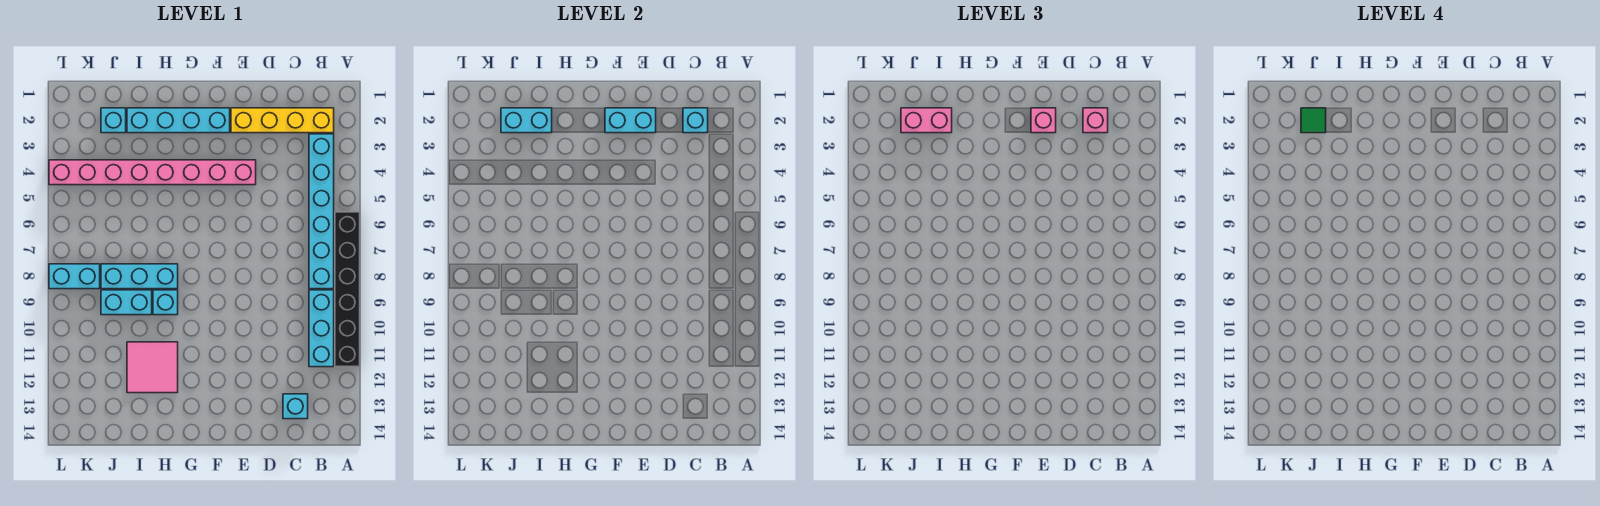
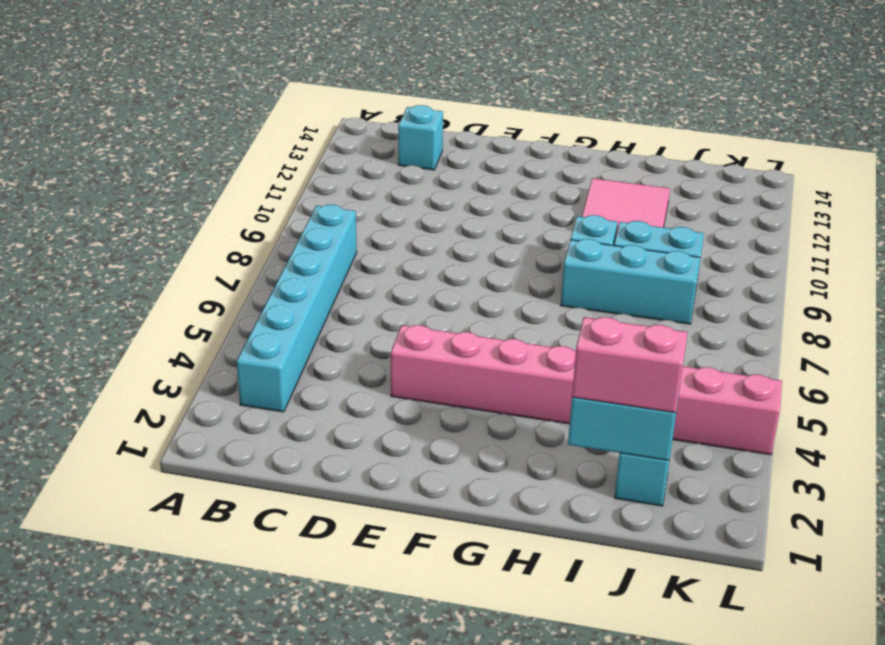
none -> black 1x6 brick [335,212,360,367]
none -> yellow 1x4 brick [231,108,334,133]
none -> cyan 1x3 brick [309,290,334,367]

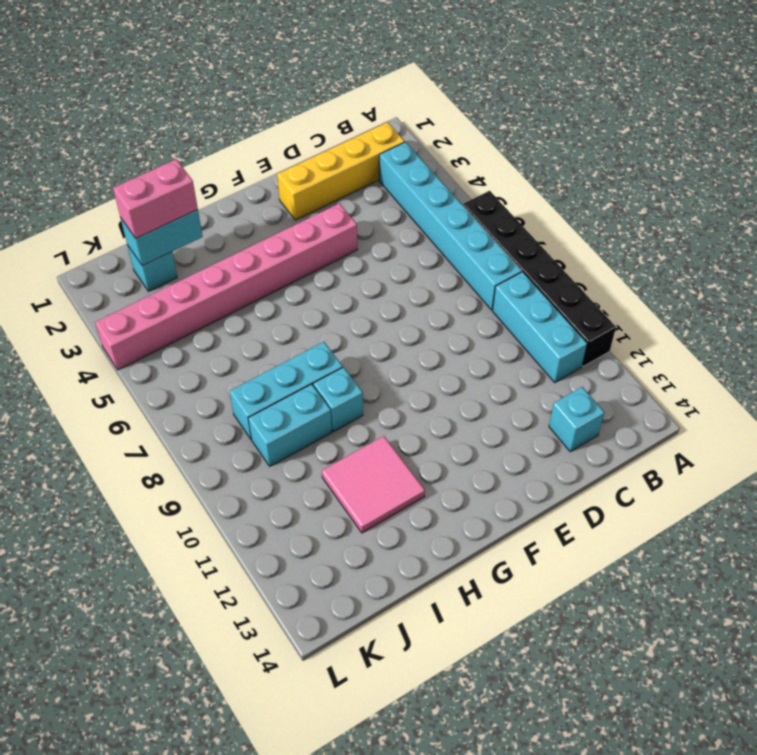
none -> cyan 1x4 brick [127,108,230,133]
none -> cyan 1x2 brick [49,264,100,289]
none -> cyan 1x1 brick [683,108,708,133]

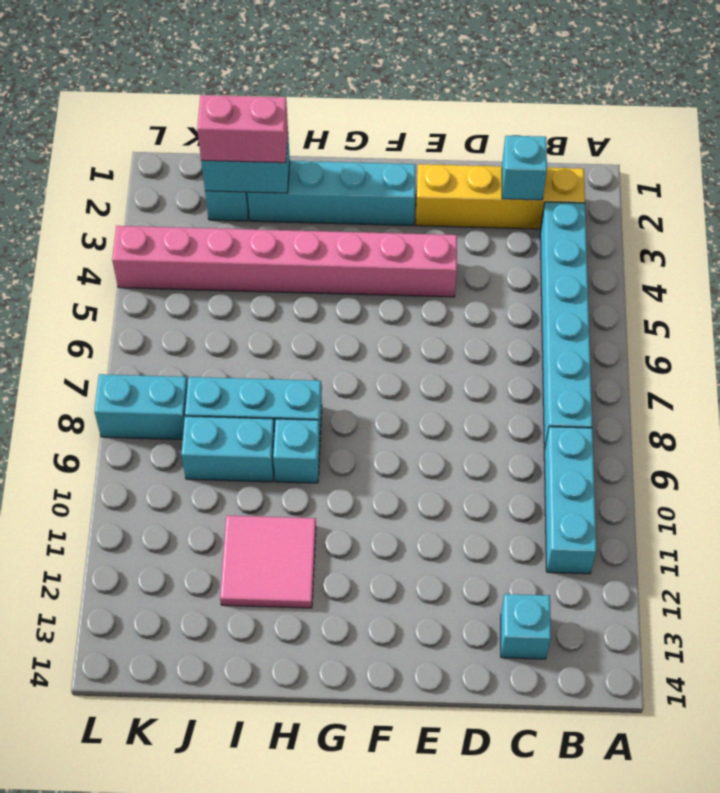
none -> black 1x6 brick [335,212,360,367]
none -> cyan 1x2 brick [605,108,656,133]
none -> pink 1x1 brick [1083,108,1108,133]

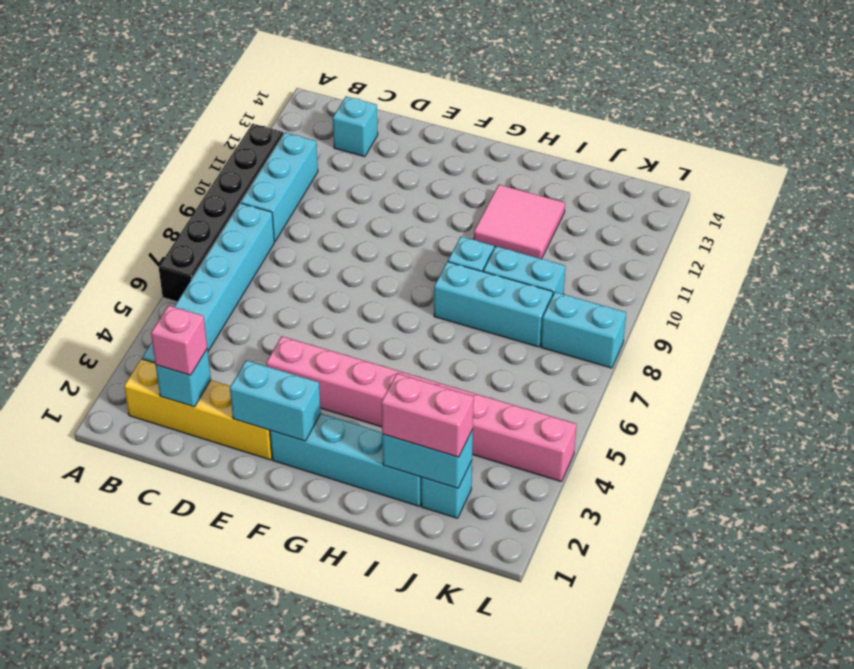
none -> pink 1x1 brick [1031,108,1056,133]
none -> green 1x1 tile [1301,108,1326,133]

